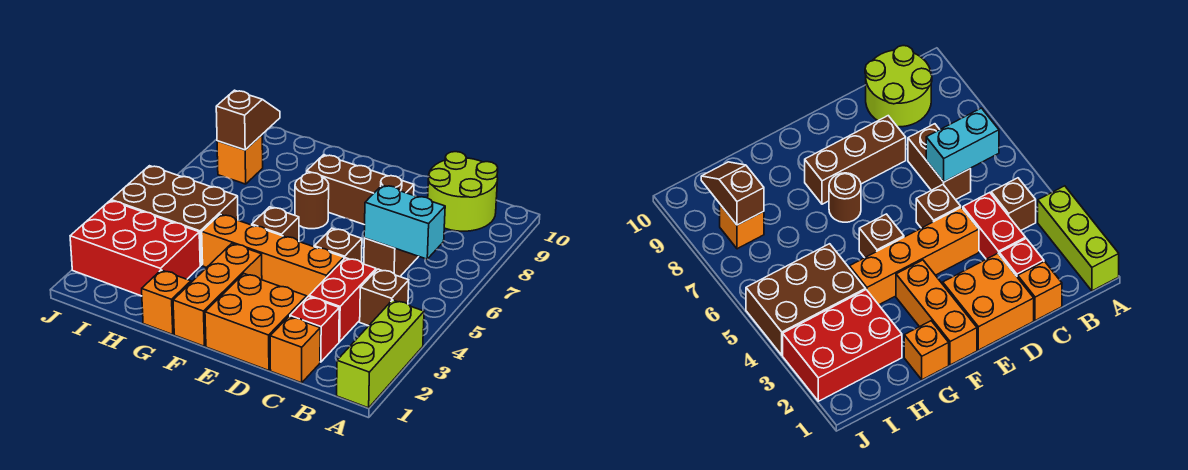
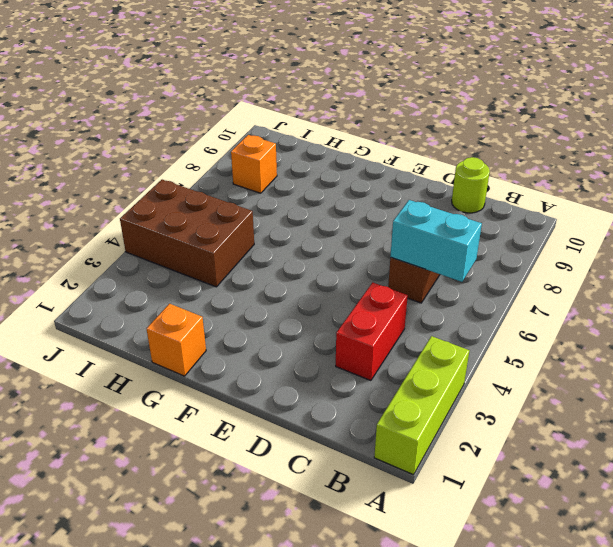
lime 1x1 round brick [452,157,490,213] -> lime 2x2 round brick [428,152,498,231]
none -> brown 1x1 brick [360,269,409,326]
none -> orange 1x1 brick [270,317,320,383]
none -> red 1x1 brick [290,297,339,362]

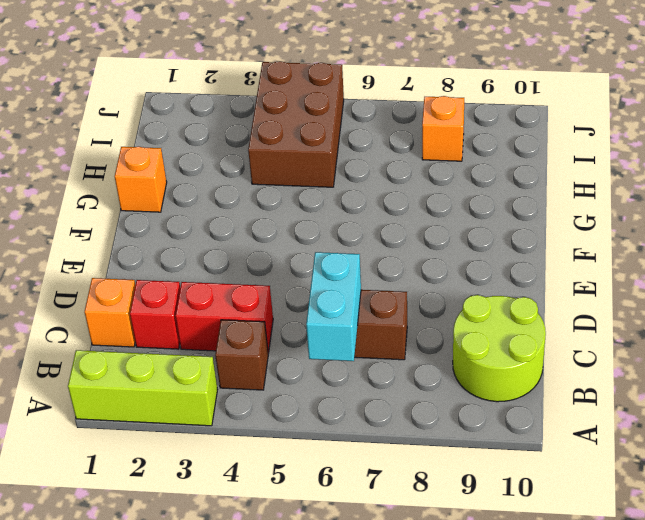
none -> orange 2x2 brick [205,274,307,371]
none -> orange 1x4 brick [202,214,344,297]
none -> brown 1x1 brick [314,228,362,262]

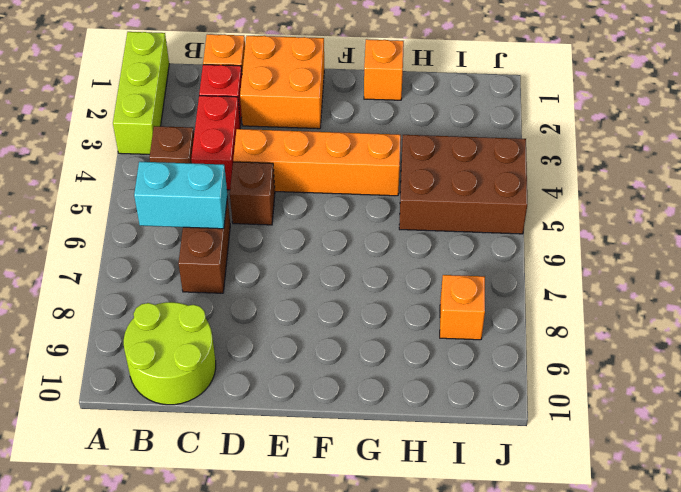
none -> brown 1x3 brick [307,155,414,225]
none -> orange 1x3 brick [173,244,262,346]
none -> brown 1x1 brick [252,207,299,242]

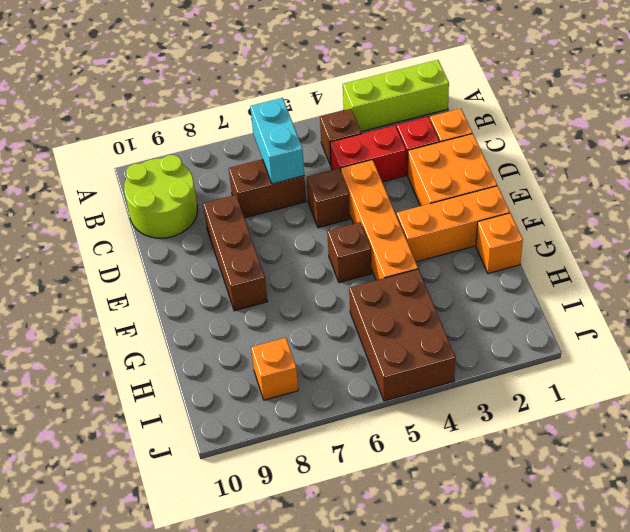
none -> brown 1x1 round brick [295,173,329,229]
none -> red 2x3 brick [70,201,200,296]
none -> brown 1x2 slope [216,90,280,150]

